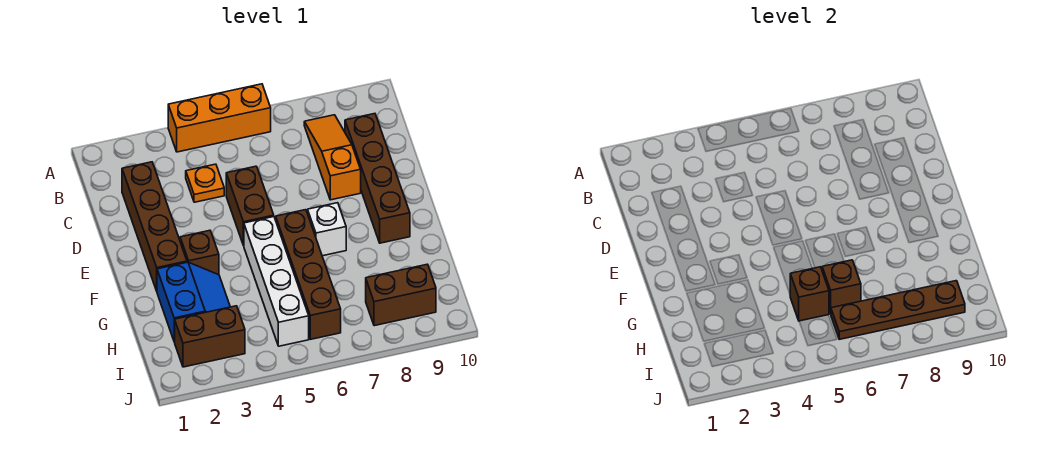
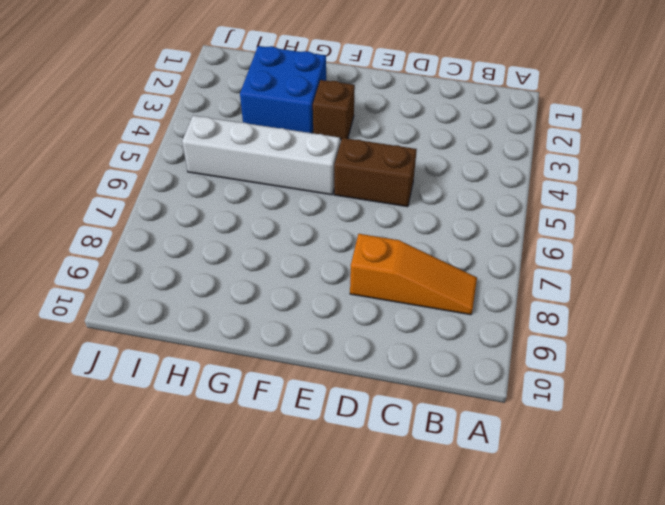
blue 2x2 brick [240,46,326,133] -> blue 2x2 slope [157,262,230,342]
none -> orange 1x3 brick [168,84,271,152]
none -> brown 1x4 brick [122,162,187,291]
none -> orange 1x1 plate [186,164,224,202]

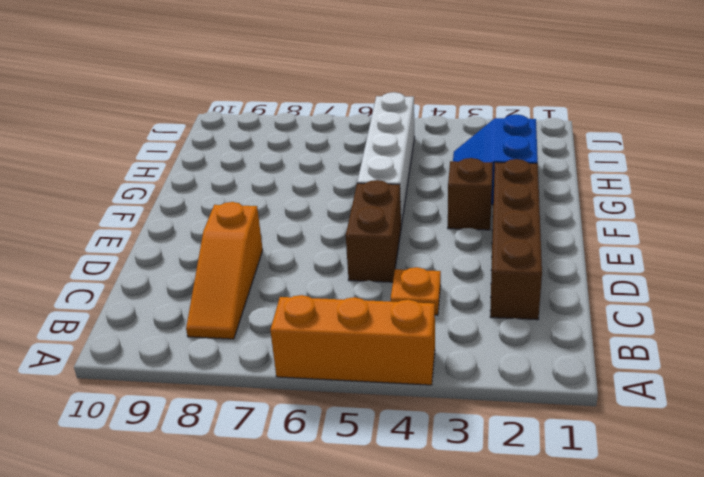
none -> brown 1x4 brick [345,114,410,243]
none -> brown 1x4 brick [276,210,341,339]
none -> white 1x1 brick [308,203,346,256]

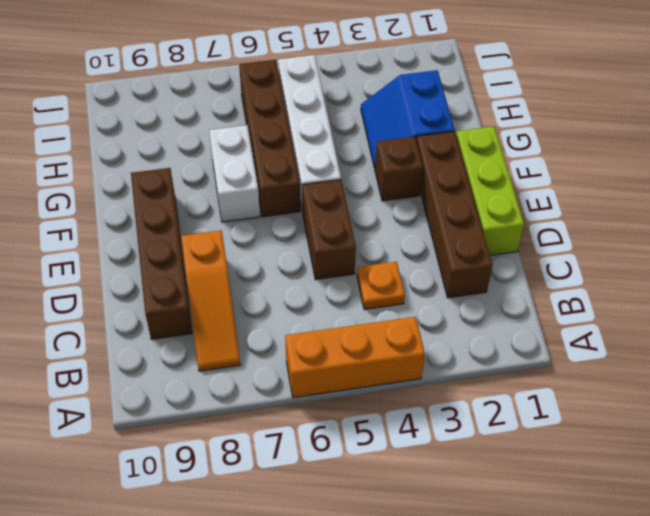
lime 1x3 brick [456,126,524,256] -> none
white 1x2 brick [209,125,260,222] -> white 1x1 brick [308,203,346,256]
none -> brown 1x2 brick [175,306,245,367]
none -> brown 1x2 brick [366,264,436,326]
none -> brown 1x1 brick [790,267,829,321]

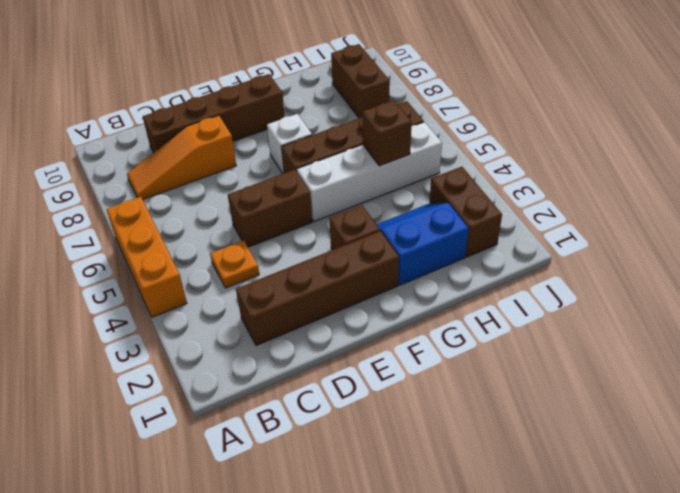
none -> brown 1x1 brick [822,260,861,314]
none -> brown 1x4 plate [831,281,965,339]

